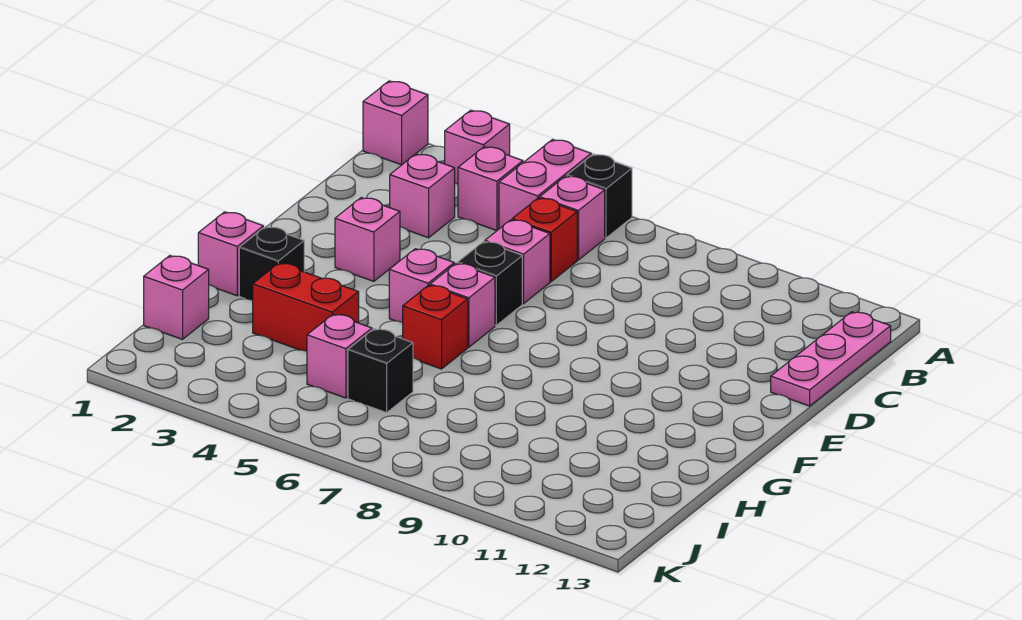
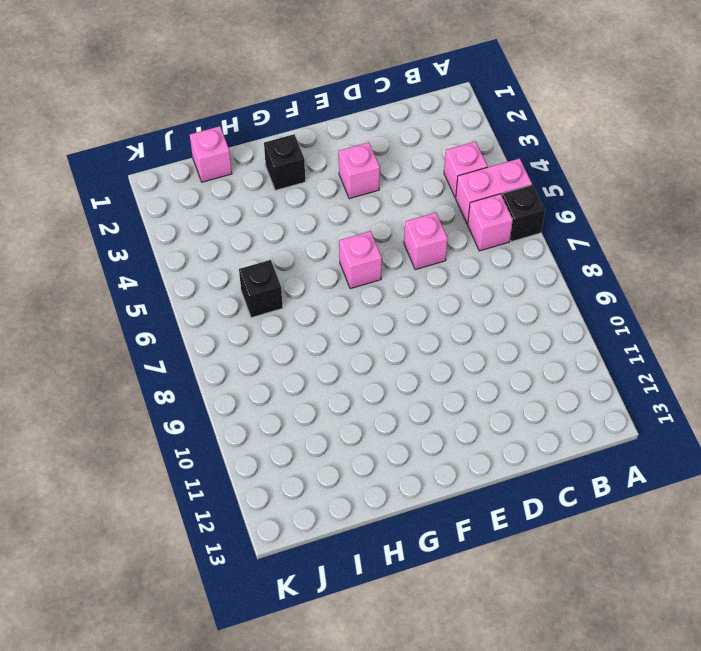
none -> pink 1x1 brick [363,81,428,165]
none -> pink 1x1 brick [445,110,510,184]
none -> pink 1x3 plate [771,312,891,406]

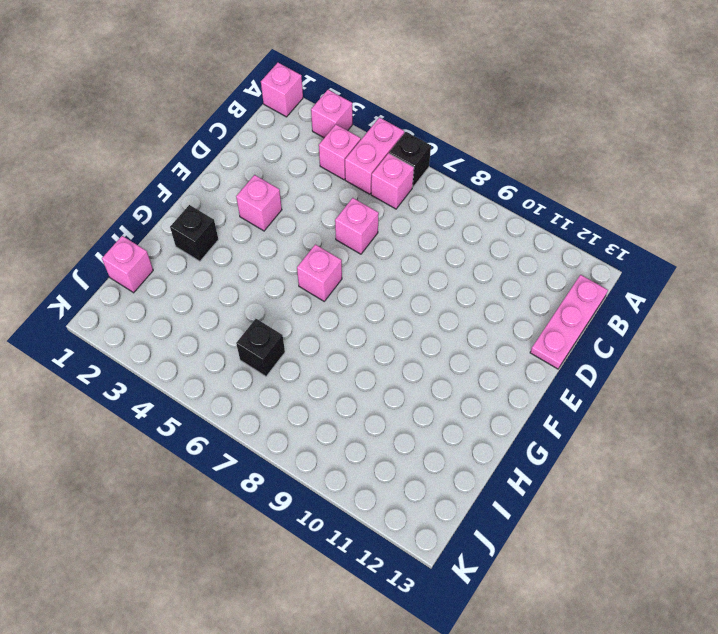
none -> pink 1x1 brick [390,154,455,238]
none -> red 1x1 brick [512,198,577,282]
none -> black 1x1 brick [458,241,522,325]

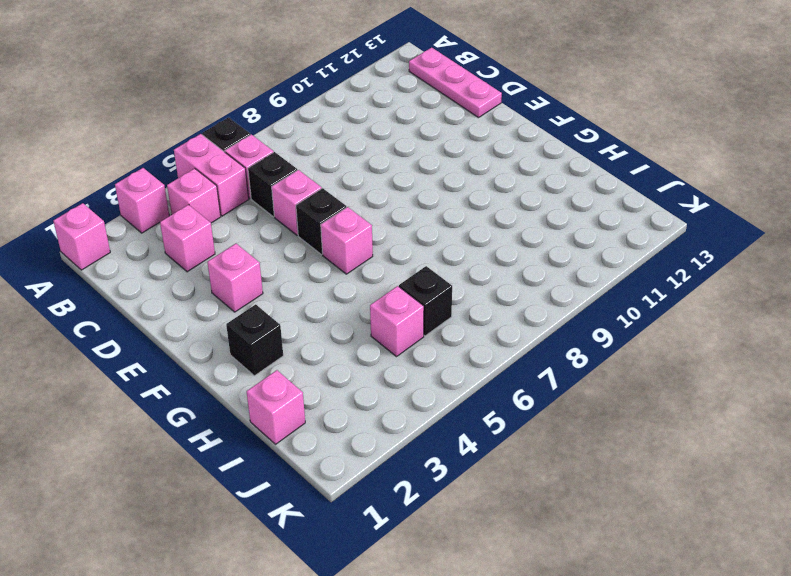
black 1x1 brick [248,152,297,217] -> red 1x1 brick [512,198,577,282]
none -> pink 1x1 brick [389,249,454,322]
none -> pink 1x1 brick [198,212,263,296]
none -> red 1x1 brick [403,285,468,369]

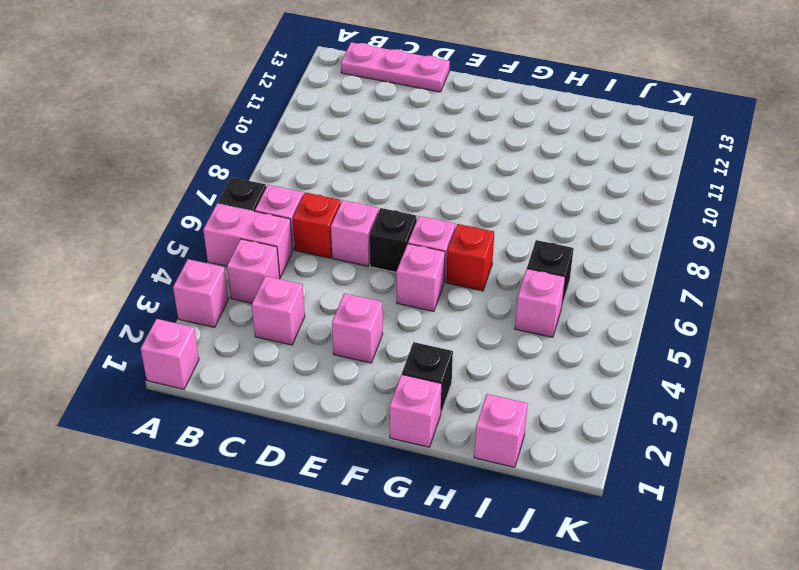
none -> red 1x2 brick [253,263,359,351]

